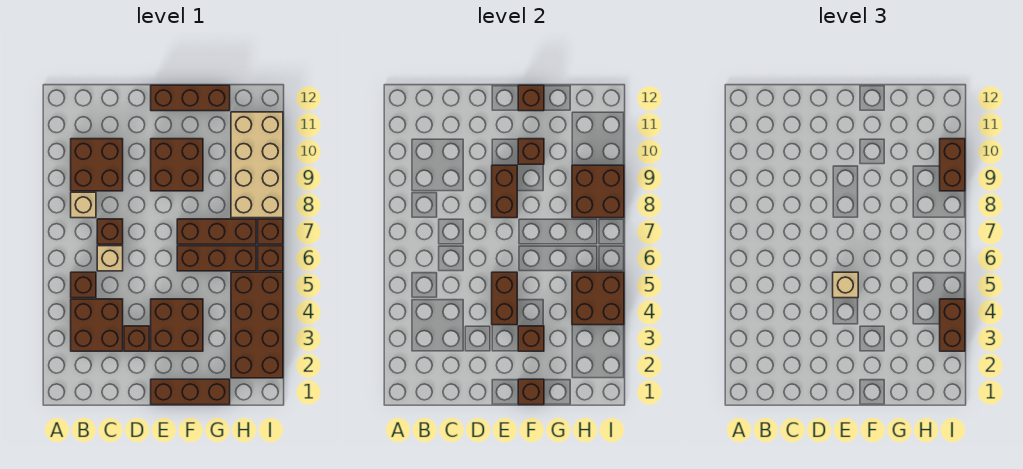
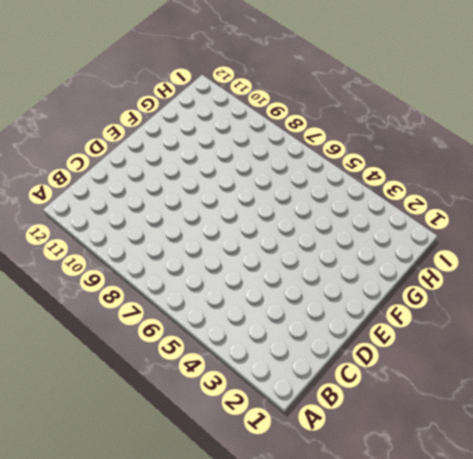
none -> brown 2x2 brick [71,299,123,351]
none -> brown 1x1 brick [71,272,96,298]
none -> tan 1x1 brick [71,192,96,218]

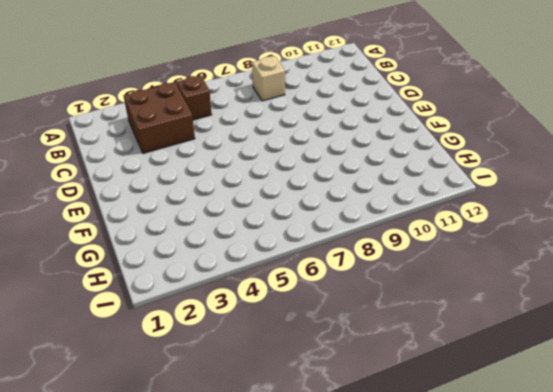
none -> brown 2x2 brick [71,139,123,191]
none -> tan 1x1 brick [97,246,123,271]
none -> brown 1x1 brick [97,219,123,244]

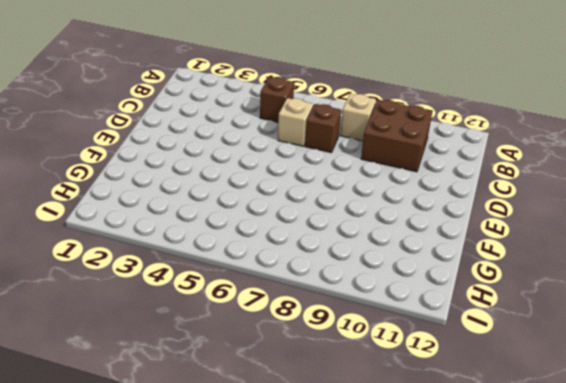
none -> brown 2x2 brick [71,299,123,351]
none -> brown 1x1 brick [124,326,149,351]
none -> brown 1x3 brick [151,379,230,405]

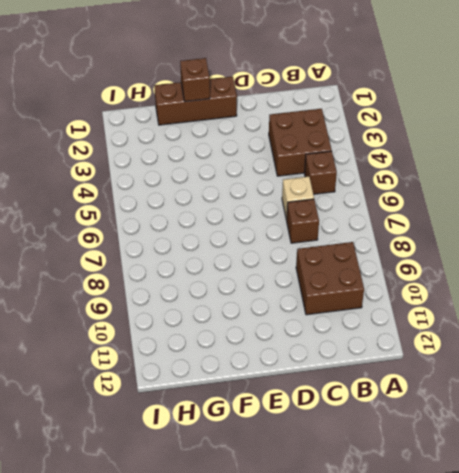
none -> tan 1x1 brick [71,192,96,218]
none -> brown 1x1 brick [124,326,149,351]
none -> brown 2x2 brick [151,299,203,351]

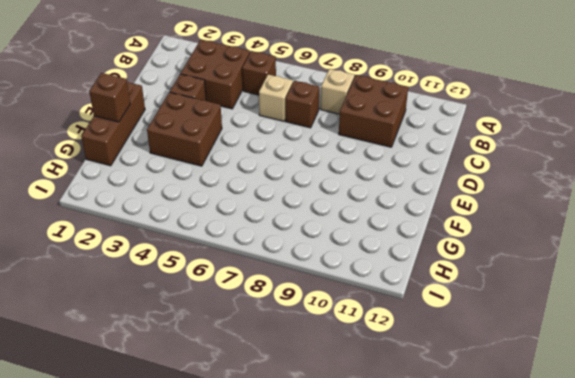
none -> brown 2x2 brick [151,139,203,191]
none -> brown 1x3 brick [151,85,230,111]
none -> brown 1x3 brick [177,246,256,271]

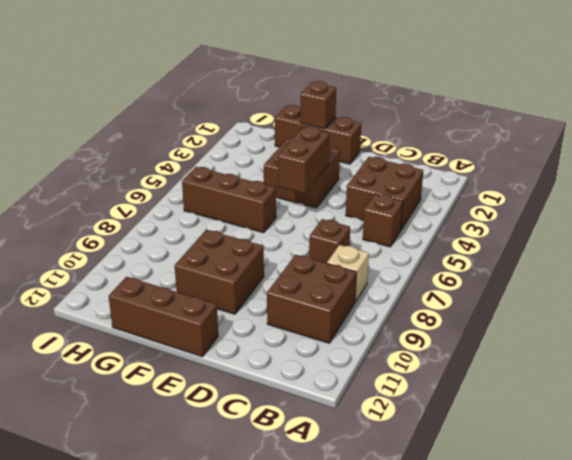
none -> tan 1x1 brick [97,246,123,271]
none -> brown 1x1 brick [124,326,149,351]
none -> brown 1x3 brick [177,219,256,244]

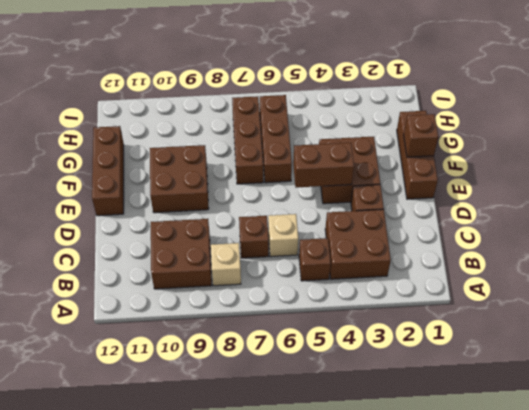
none -> brown 2x4 brick [231,272,283,378]
none -> tan 2x4 brick [231,112,283,218]
none -> brown 1x1 brick [258,246,283,271]

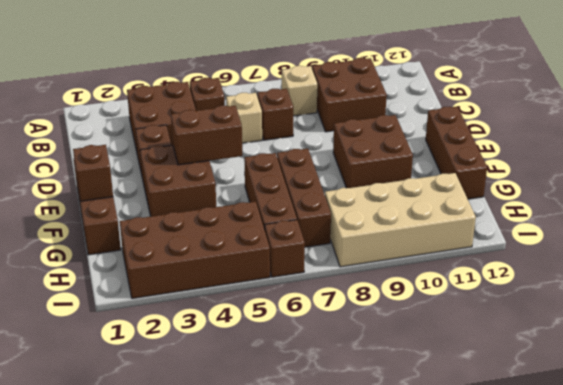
none -> brown 1x1 brick [258,219,283,244]
none -> brown 1x2 brick [492,165,517,218]
none -> brown 1x1 brick [518,326,544,351]

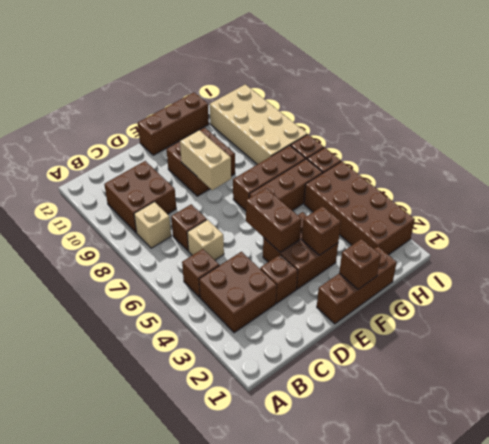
tan 1x2 brick [180,130,231,190] -> brown 1x2 brick [492,165,517,218]
none -> brown 1x1 brick [518,139,544,164]
none -> brown 1x1 brick [518,85,544,111]
none -> brown 2x2 brick [572,272,624,325]

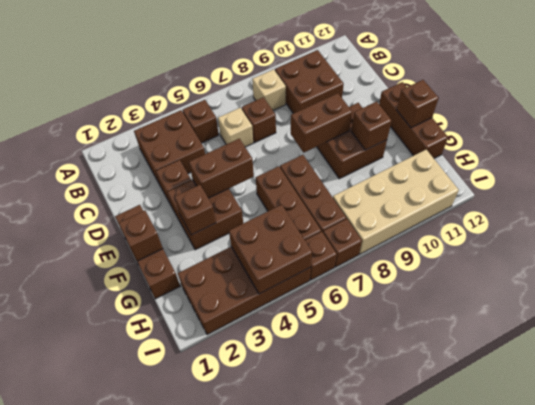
none -> brown 2x2 brick [572,165,624,218]
none -> tan 1x1 brick [833,272,858,298]
none -> brown 1x2 brick [940,299,965,351]

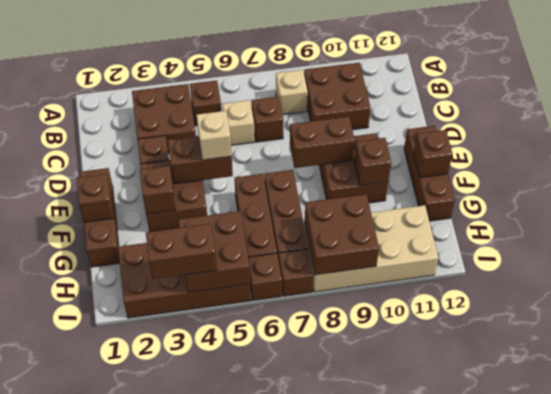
none -> brown 1x2 brick [940,139,965,191]

